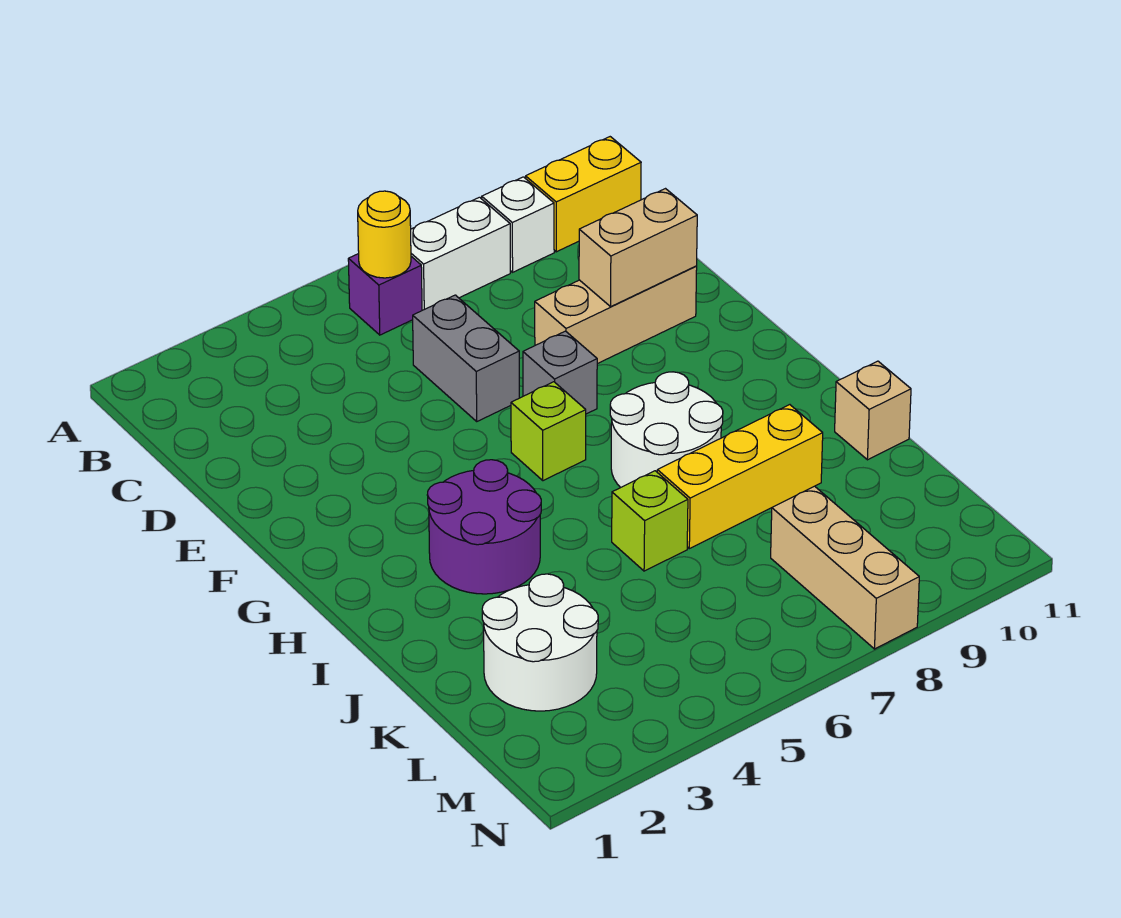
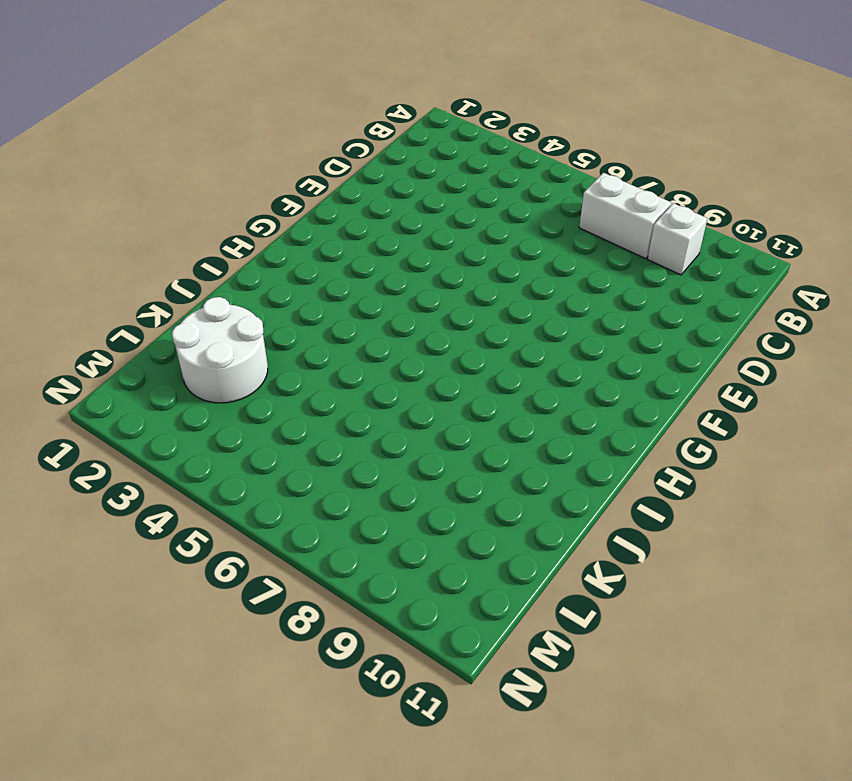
none -> purple 1x1 brick [348,254,422,335]
none -> yellow 1x2 brick [526,137,641,252]
none -> grey 1x2 brick [413,295,519,421]

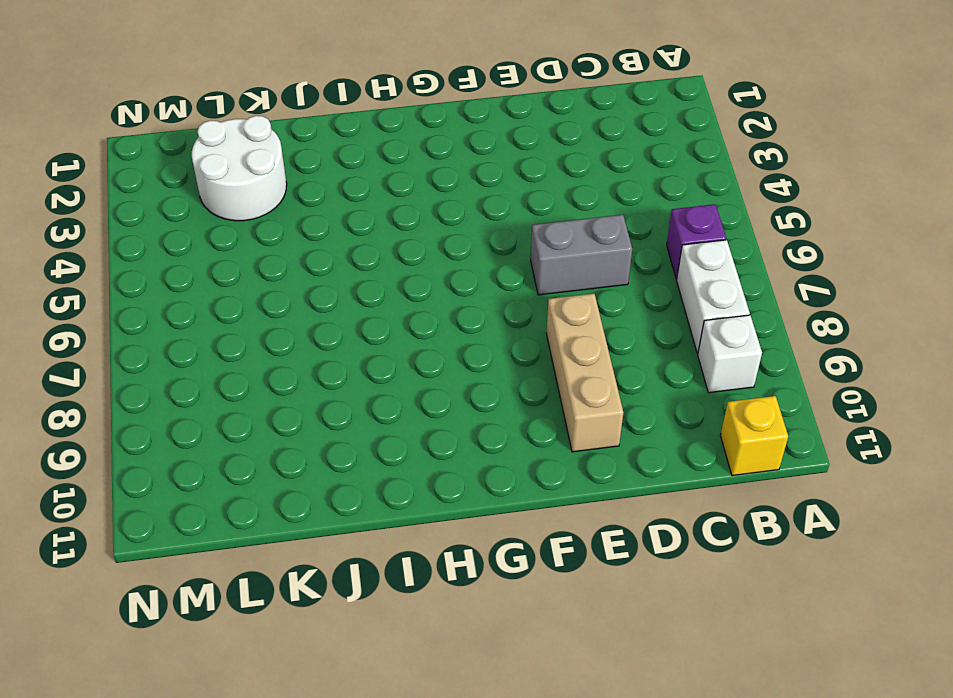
yellow 1x1 brick [720,396,788,476] -> yellow 1x2 brick [526,137,641,252]
none -> grey 1x1 brick [523,331,597,414]
none -> lime 1x1 brick [511,382,586,481]
none -> purple 2x2 round brick [427,460,541,594]

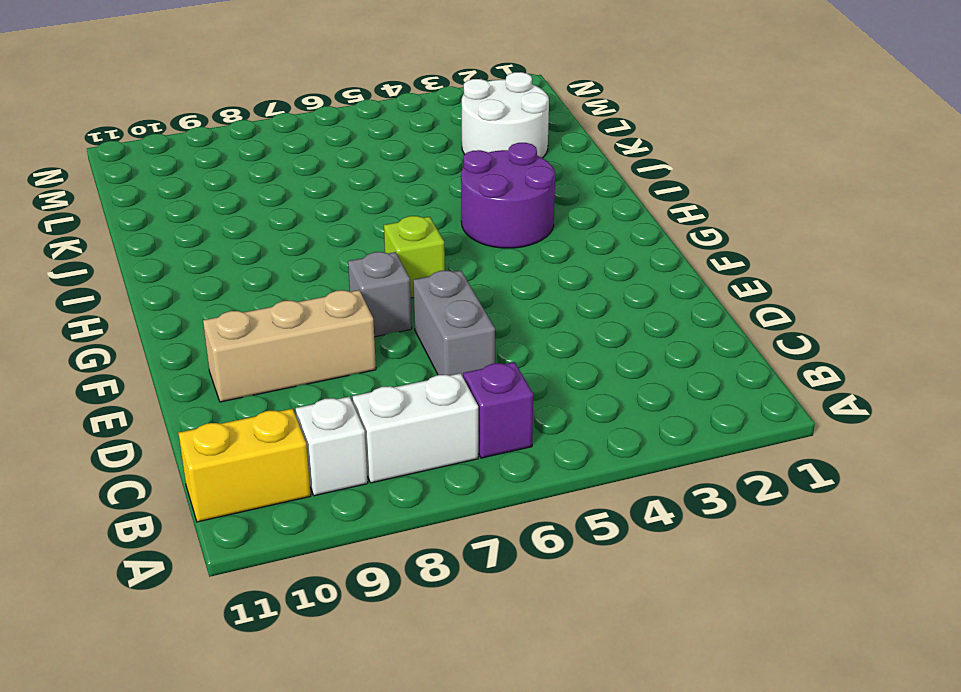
none -> white 2x2 round brick [610,372,723,488]
none -> lime 1x1 brick [612,471,688,571]
none -> yellow 1x3 brick [657,405,823,549]

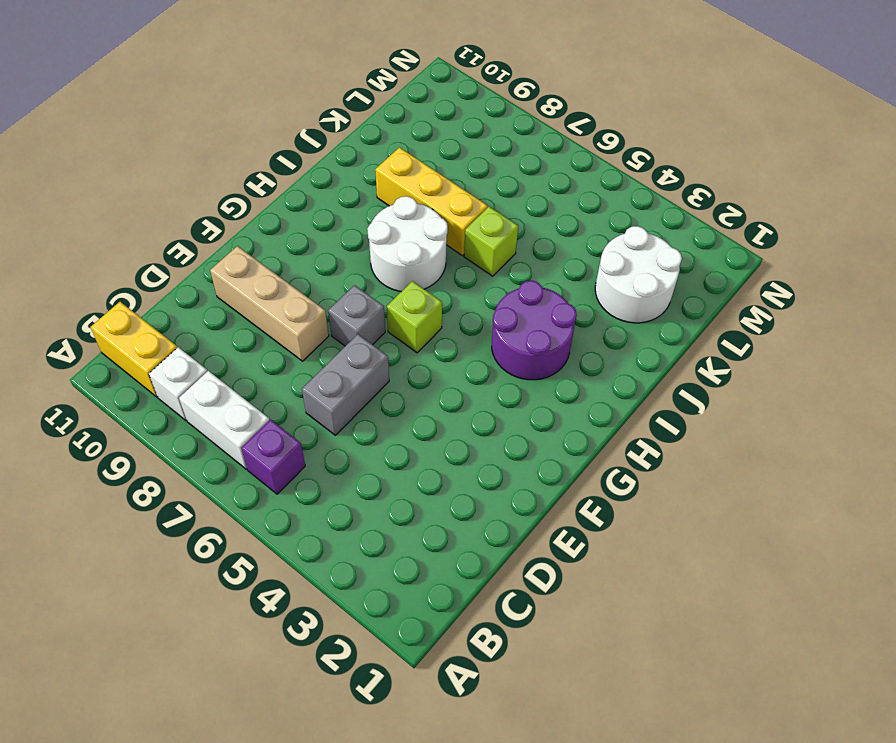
none -> tan 1x1 brick [835,361,911,460]
none -> tan 1x3 brick [771,486,919,649]
none -> yellow 1x1 round brick [358,191,411,278]

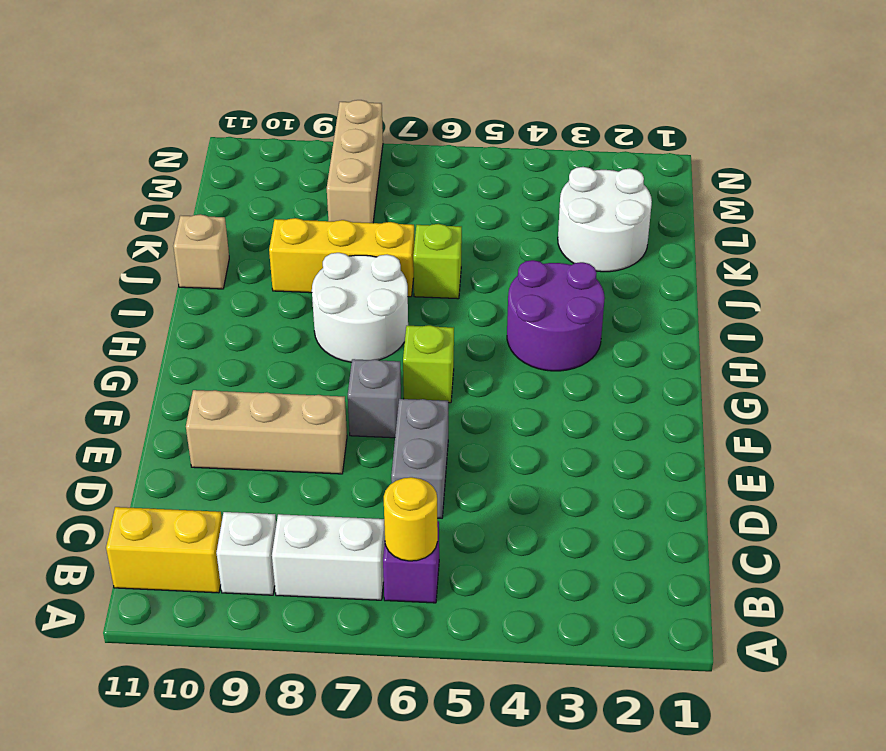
none -> tan 1x2 brick [579,189,697,307]

